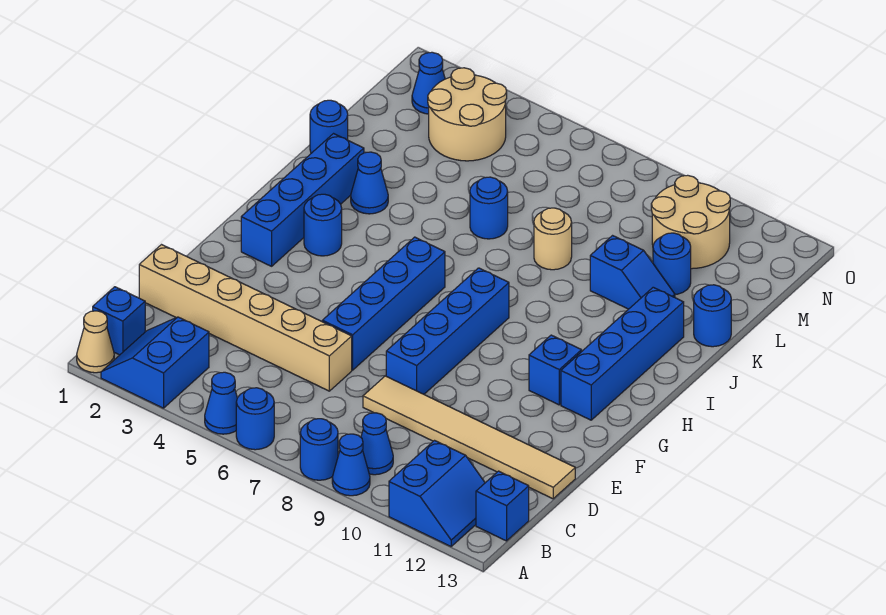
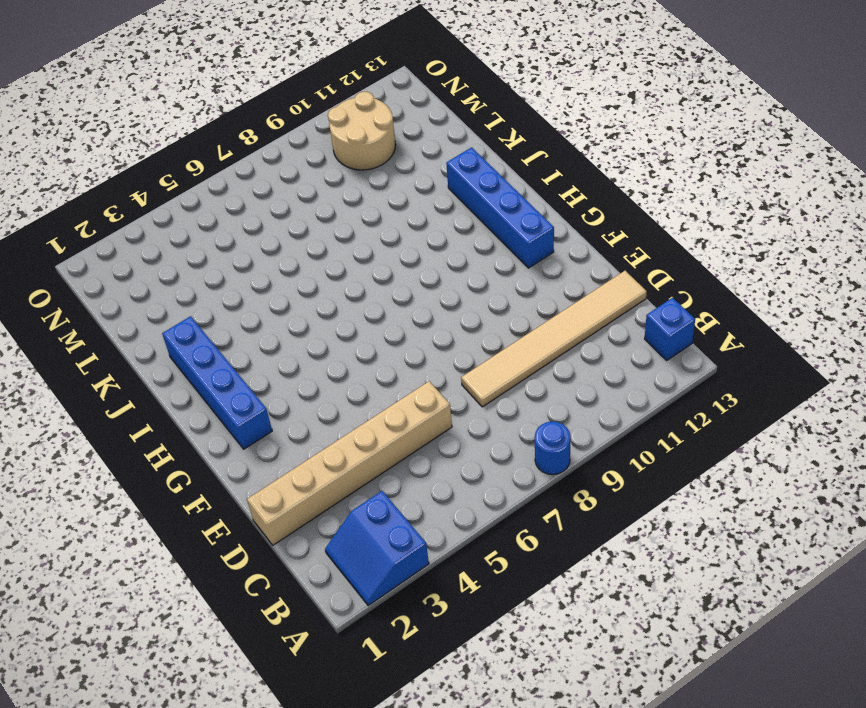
none -> tan 1x1 cone [77,311,114,373]
none -> blue 1x1 cone [205,372,237,434]
none -> blue 1x1 round brick [236,388,274,450]

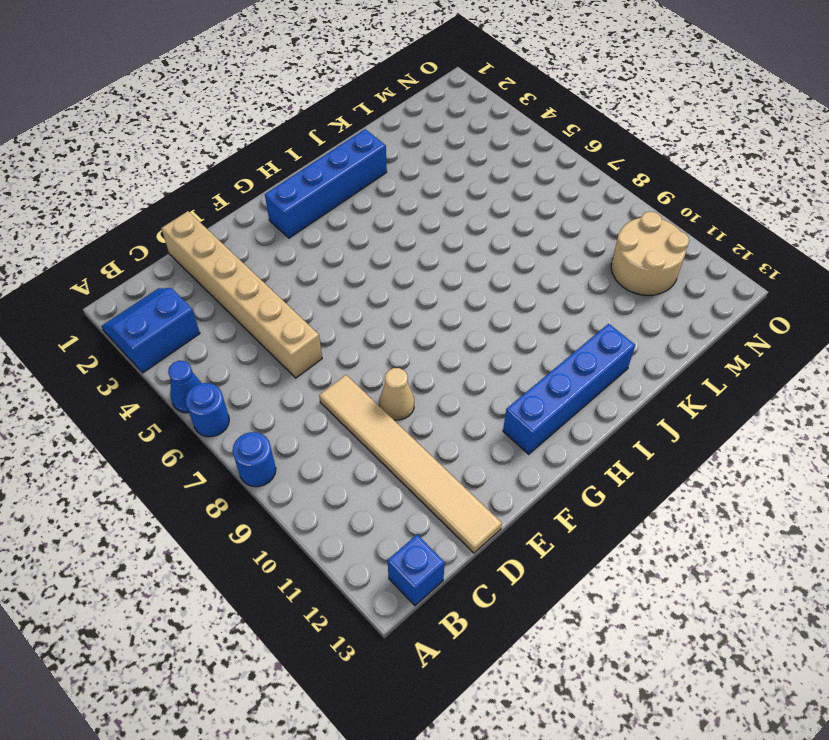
tan 1x1 cone [379,368,414,420] -> tan 1x1 cone moved to [77,311,114,373]
none -> blue 1x1 cone [332,434,370,496]
none -> blue 2x2 slope [389,441,485,546]
none -> blue 1x1 brick [93,287,145,355]

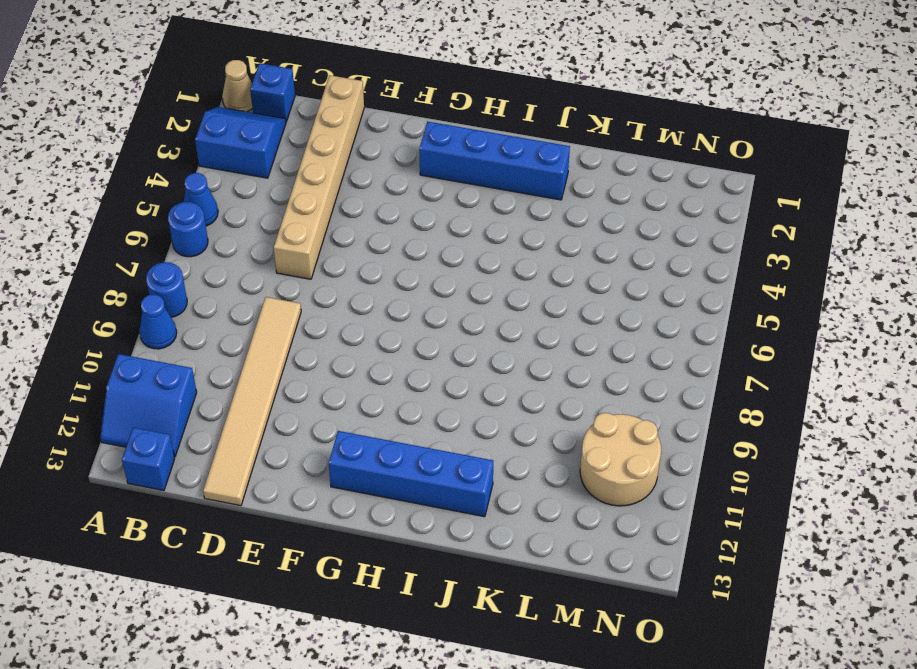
none -> blue 1x1 cone [361,413,393,475]
none -> blue 1x4 brick [322,237,445,370]
none -> blue 1x4 brick [386,268,509,394]

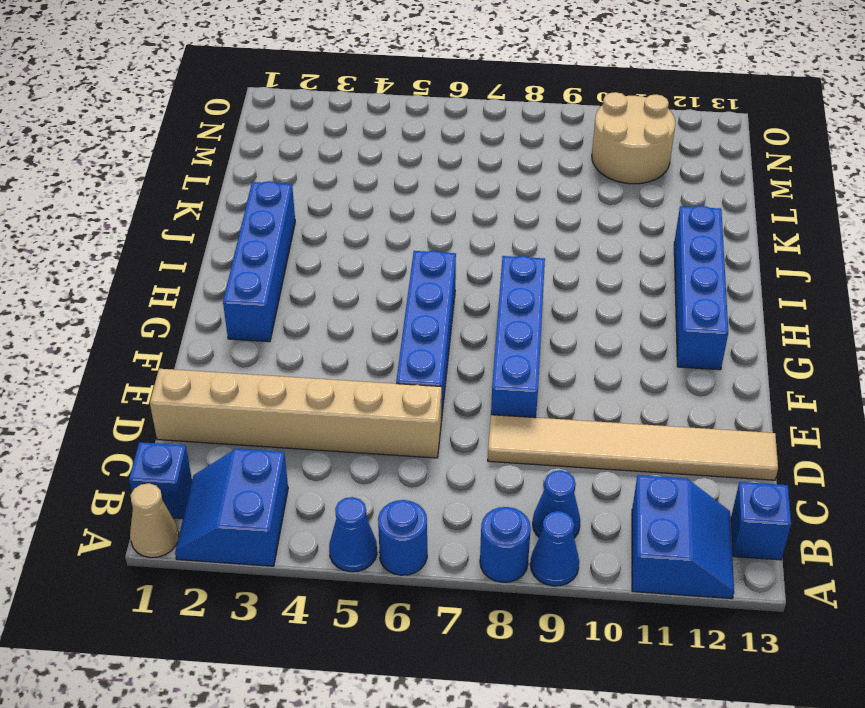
none -> blue 1x1 brick [529,335,582,405]
none -> blue 1x1 round brick [304,194,342,256]
none -> blue 1x1 cone [351,152,388,214]

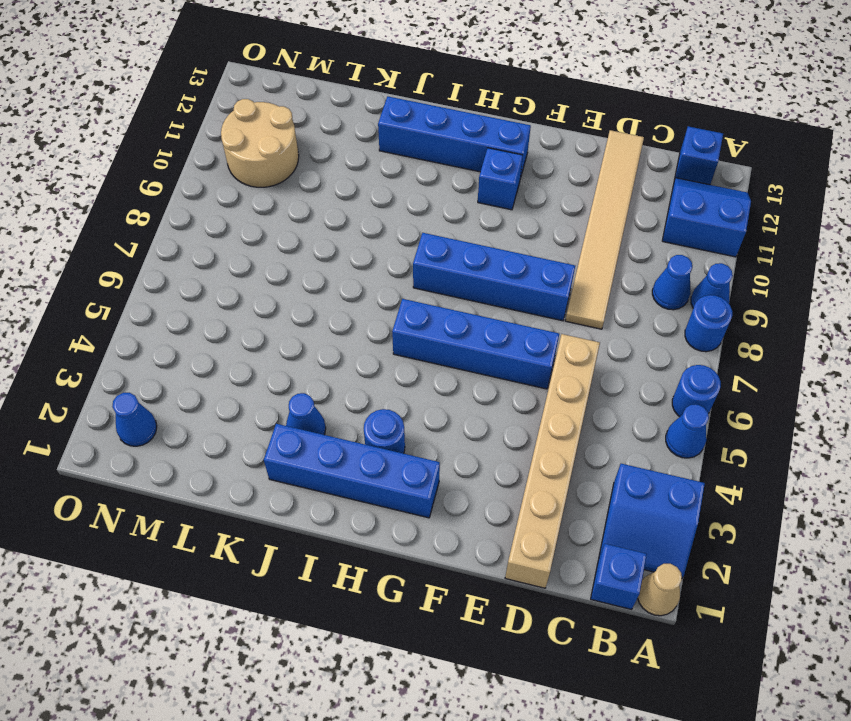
none -> blue 1x1 round brick [310,100,348,153]
none -> blue 1x1 round brick [470,177,508,239]
none -> tan 1x1 round brick [534,208,572,270]

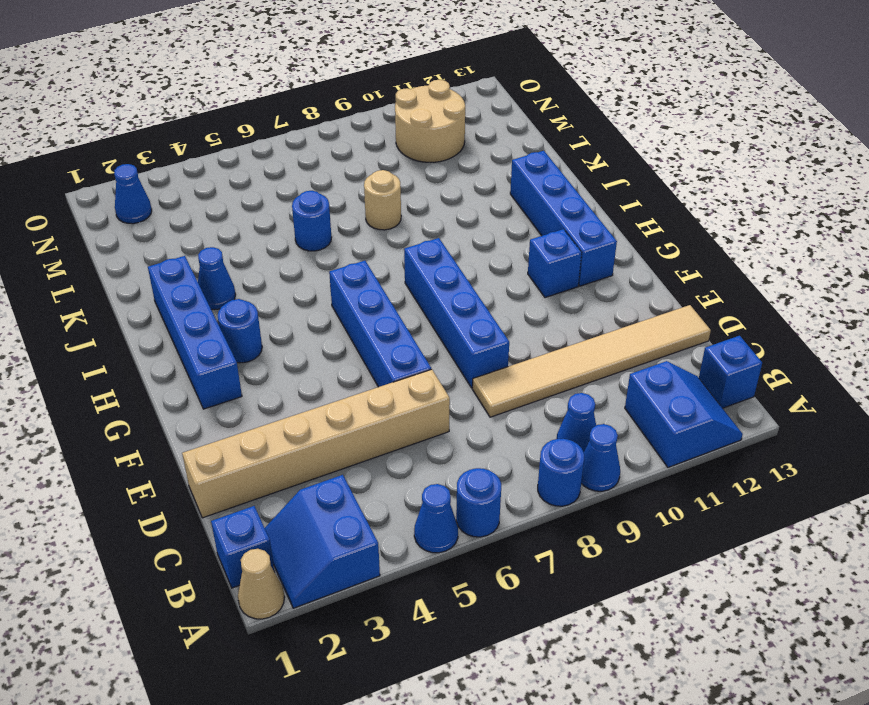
none -> blue 1x1 round brick [310,100,348,153]
none -> blue 1x2 slope [590,236,675,309]
none -> blue 1x1 round brick [694,285,731,347]

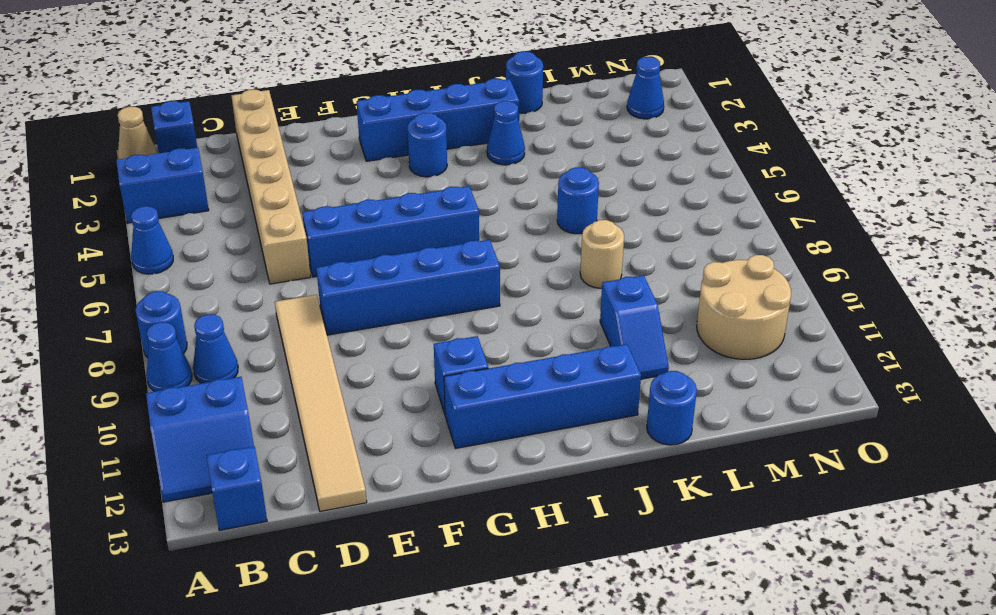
none -> blue 1x1 round brick [236,388,274,450]
none -> blue 1x1 round brick [653,233,691,294]
none -> tan 2x2 round brick [428,68,507,161]

